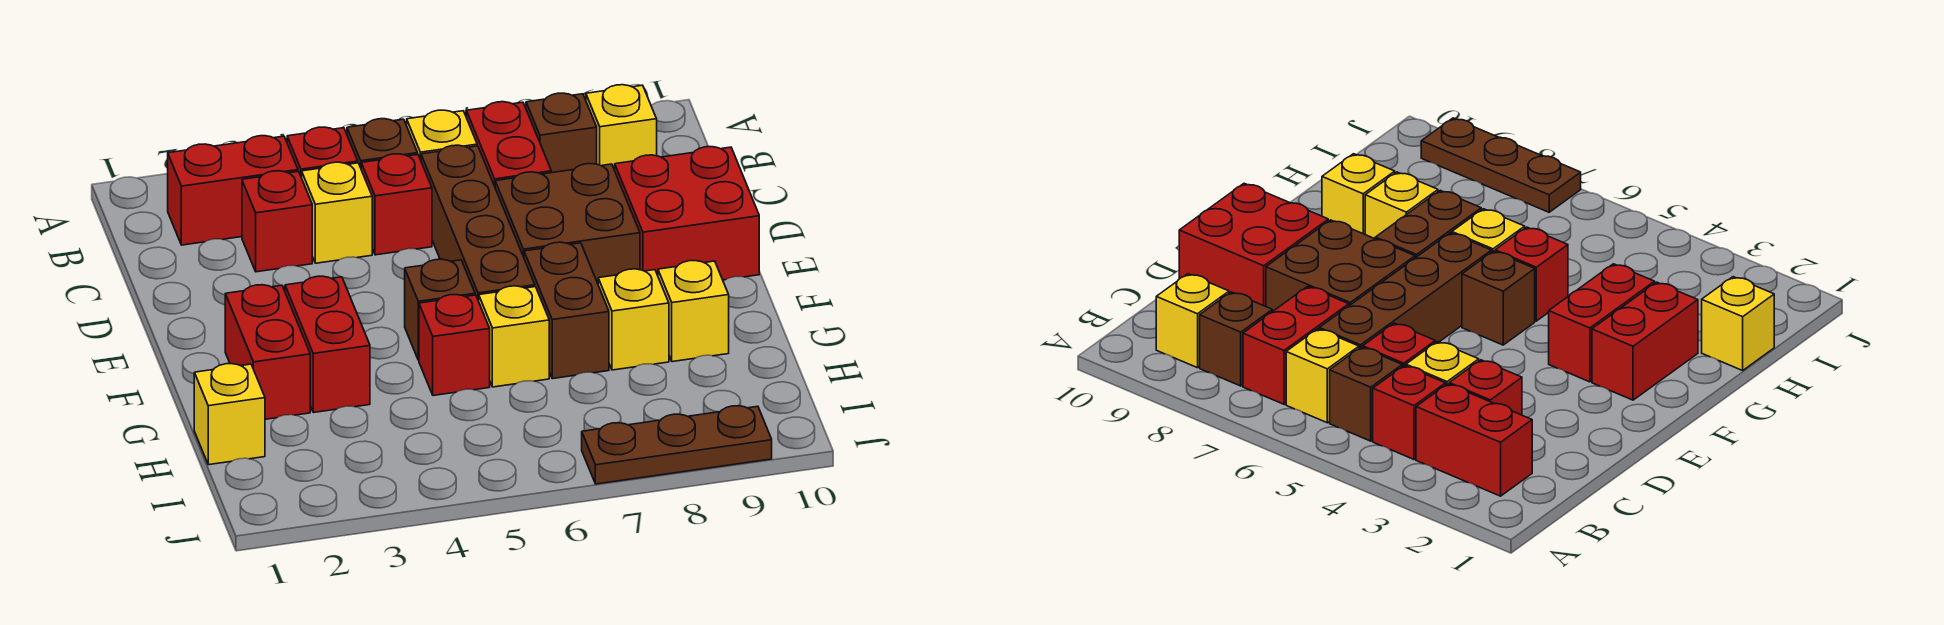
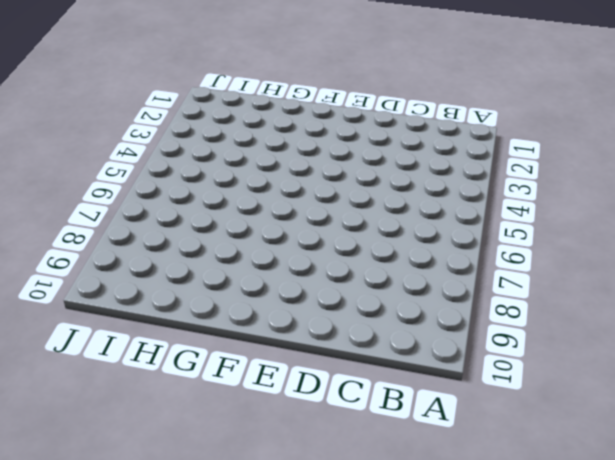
none -> red 1x2 brick [168,136,298,245]
none -> red 1x1 brick [287,127,358,178]
none -> brown 1x1 brick [347,119,418,167]

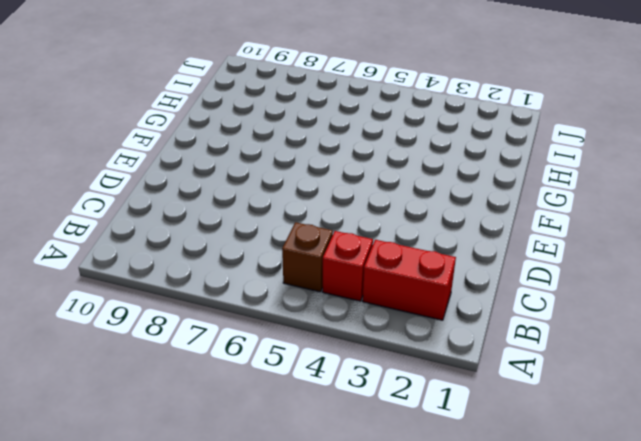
none -> yellow 1x1 brick [407,110,477,160]
none -> red 1x2 brick [466,102,551,186]
none -> brown 1x1 brick [526,93,597,173]

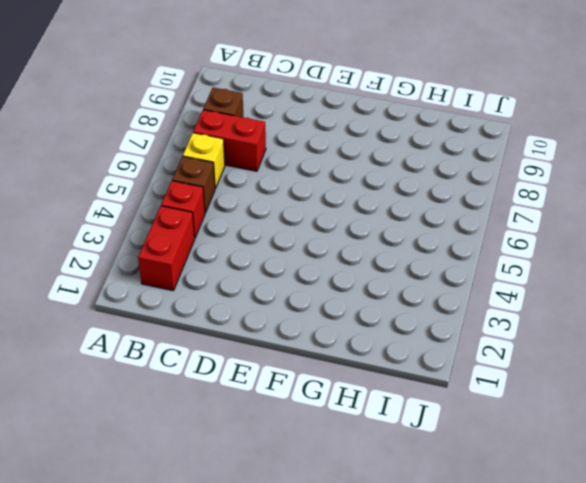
none -> yellow 1x1 brick [586,85,657,170]
none -> red 1x1 brick [242,171,312,272]
none -> yellow 1x1 brick [302,162,372,263]

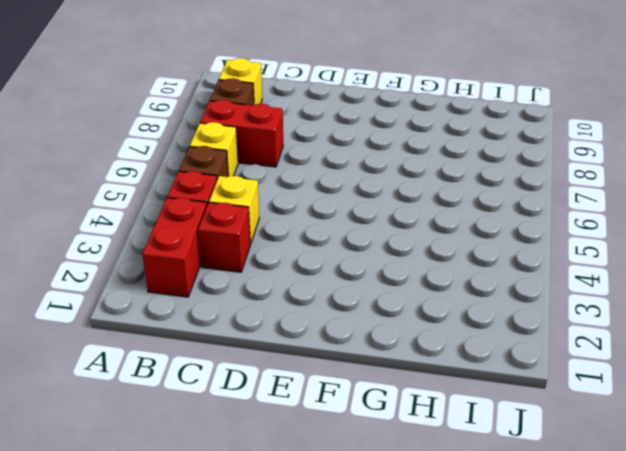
none -> red 1x1 brick [361,154,432,255]
none -> brown 1x4 brick [421,145,535,301]
none -> brown 2x2 brick [495,164,640,283]

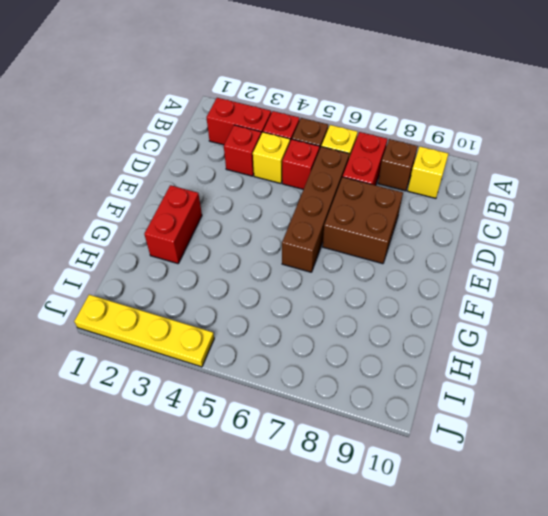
yellow 1x4 plate [74,295,214,367] -> none
none -> red 2x2 brick [615,147,759,280]
none -> red 1x2 brick [285,276,370,413]
none -> brown 1x1 brick [405,259,475,360]

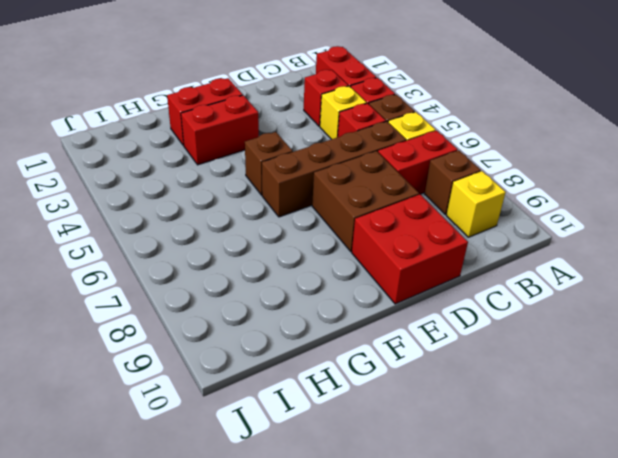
none -> brown 1x2 brick [524,242,609,379]
none -> red 1x1 brick [419,295,490,396]
none -> yellow 1x1 brick [479,286,549,387]

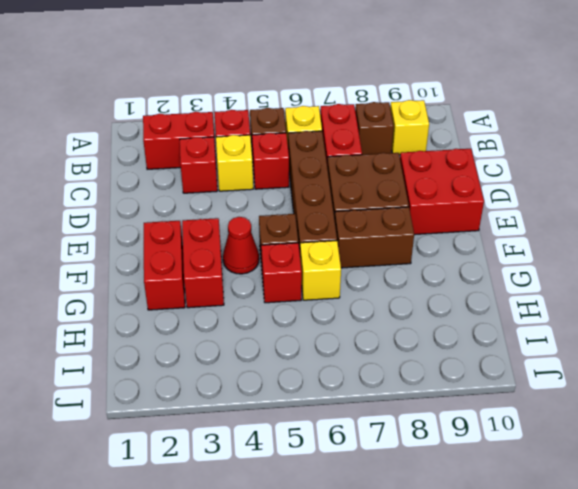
red 1x1 cone [223,217,259,274] -> none
brown 1x2 brick [335,207,414,268] -> brown 1x2 brick turned to [524,242,609,379]
none -> yellow 1x1 brick [598,269,669,370]
none -> yellow 1x1 brick [658,261,729,362]
none -> yellow 1x1 brick [194,364,265,465]

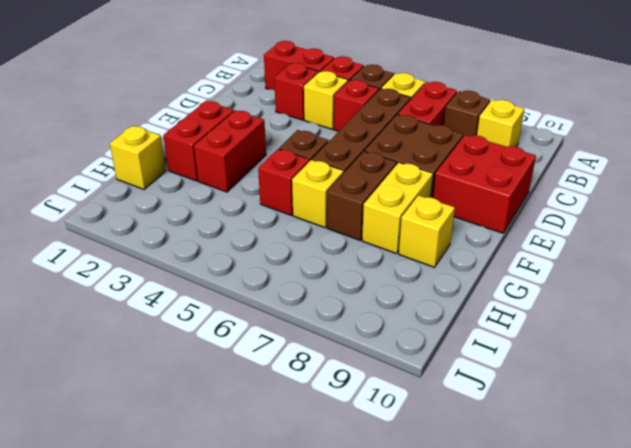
yellow 1x2 brick [362,162,433,254] -> yellow 1x1 brick [598,269,669,370]
none -> brown 1x3 plate [582,406,772,484]

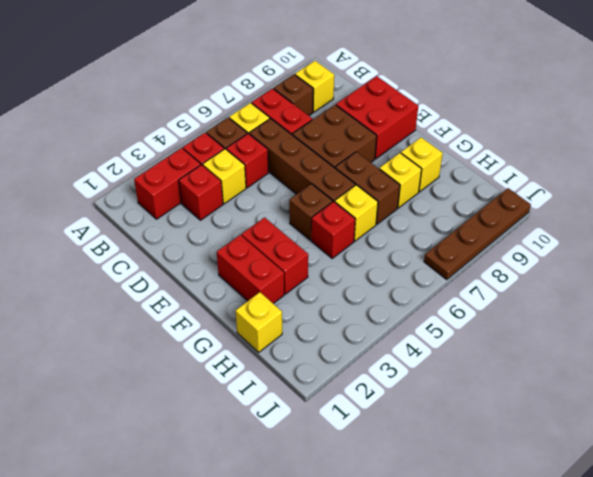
brown 1x4 plate [424,188,531,279] -> brown 1x3 plate [582,406,772,484]

